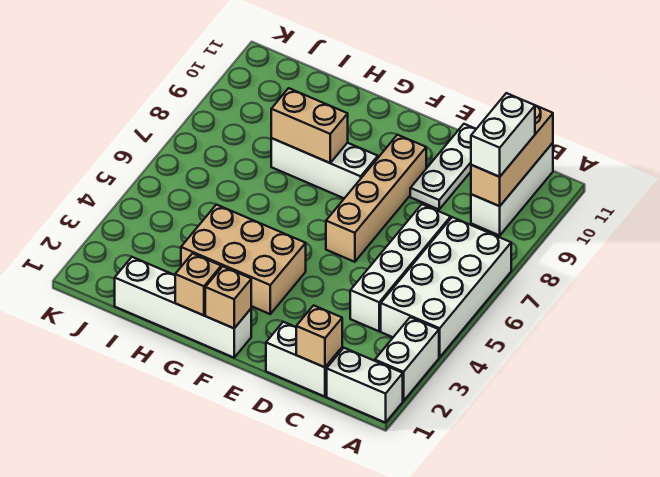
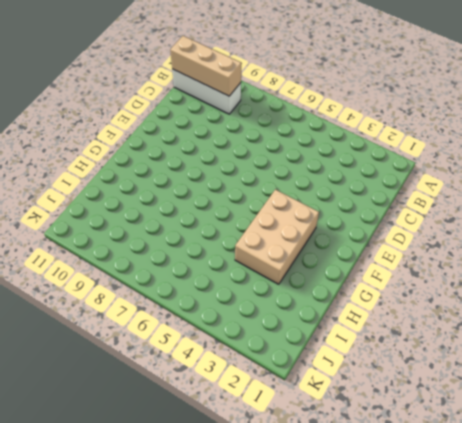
none -> white 1x2 brick [327,348,403,423]
none -> white 1x2 brick [375,317,439,401]
none -> white 2x4 brick [381,217,511,357]

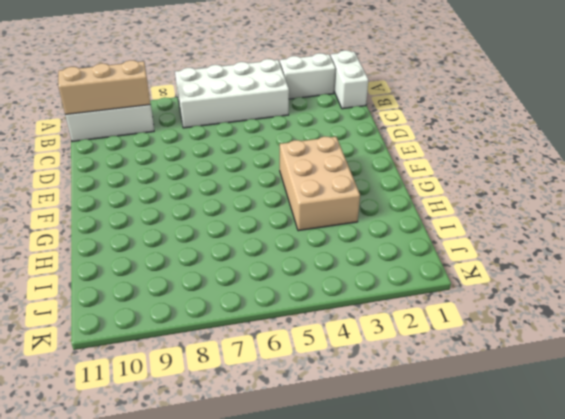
none -> white 1x2 brick [266,322,342,397]
none -> white 1x4 brick [350,204,451,331]
none -> white 1x3 plate [410,124,476,209]

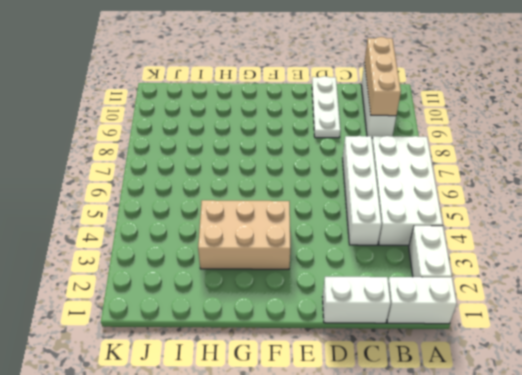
none -> tan 1x4 brick [326,135,426,262]
none -> white 1x4 brick [115,257,251,358]
none -> white 1x3 brick [271,138,378,198]

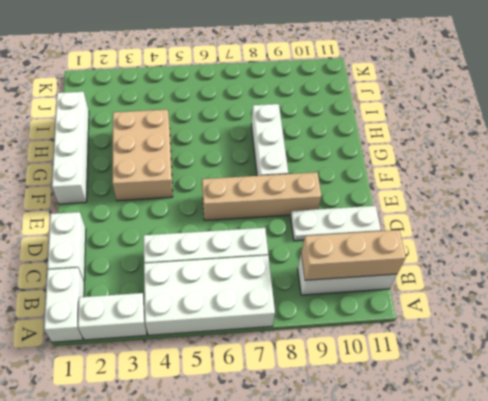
none -> tan 1x1 brick [296,305,342,367]
none -> tan 1x1 brick [205,267,251,328]
none -> tan 1x1 brick [175,254,221,315]

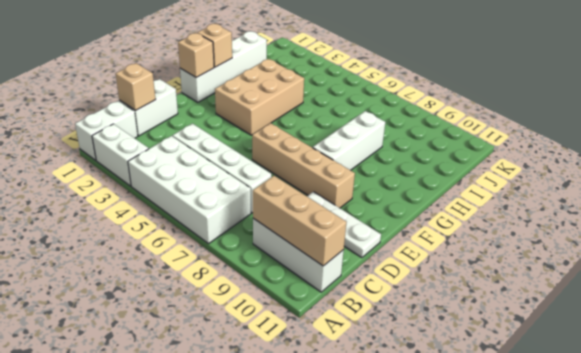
none -> tan 1x2 brick [271,88,348,163]
none -> white 1x2 brick [471,93,535,177]

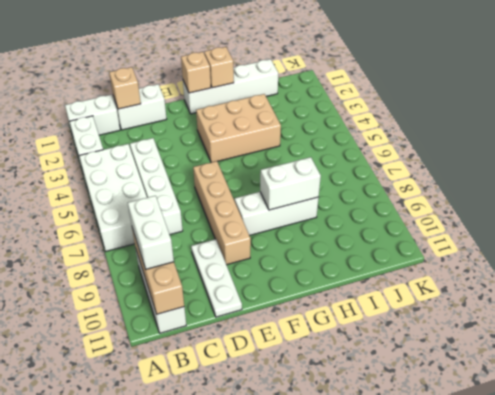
white 1x2 brick [260,157,321,210] -> tan 1x2 brick [271,88,348,163]

